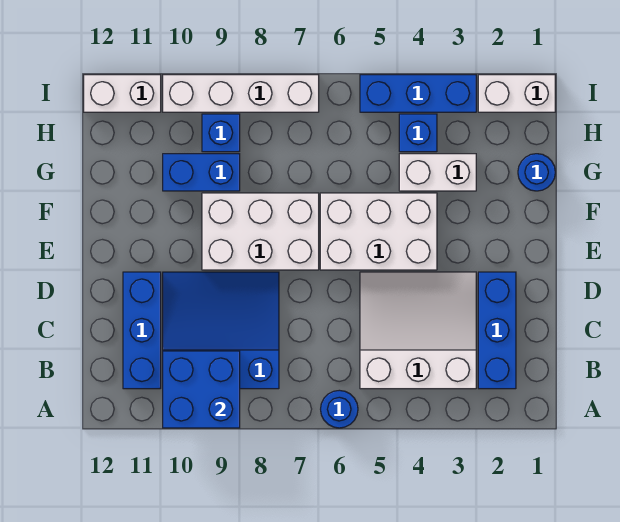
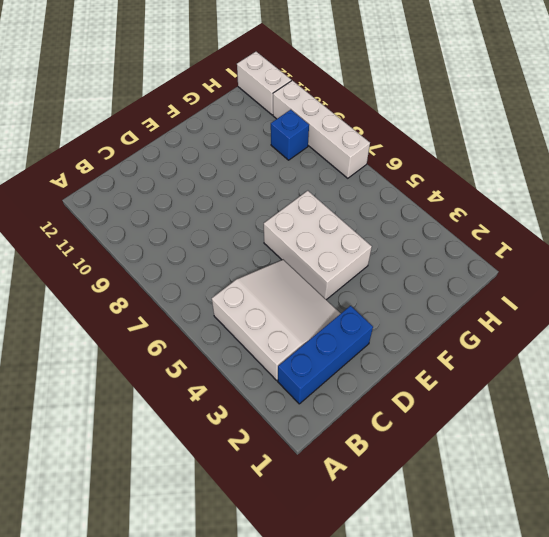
none -> blue 1x1 round brick [321,390,358,428]
none -> blue 3x3 slope [163,272,279,389]
none -> blue 1x3 brick [123,272,161,389]

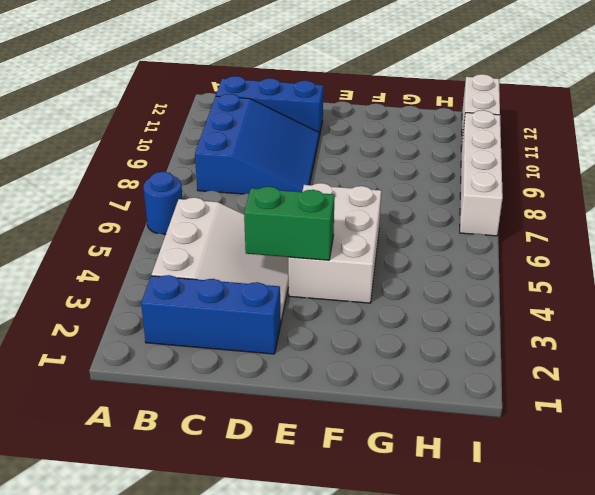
green 1x2 brick [244,187,335,260] -> none
none -> white 2x3 brick [202,193,319,270]
none -> blue 1x1 round brick [518,154,555,191]
none -> white 1x2 brick [399,154,476,191]

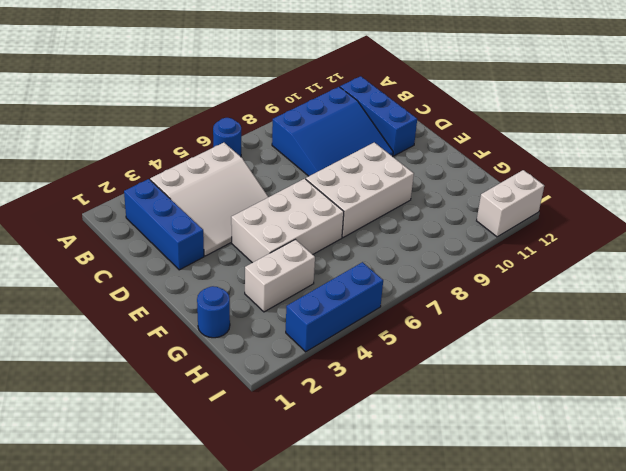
none -> blue 1x2 brick [163,154,240,191]
none -> blue 1x1 brick [399,114,437,152]
none -> blue 1x1 brick [202,114,240,152]

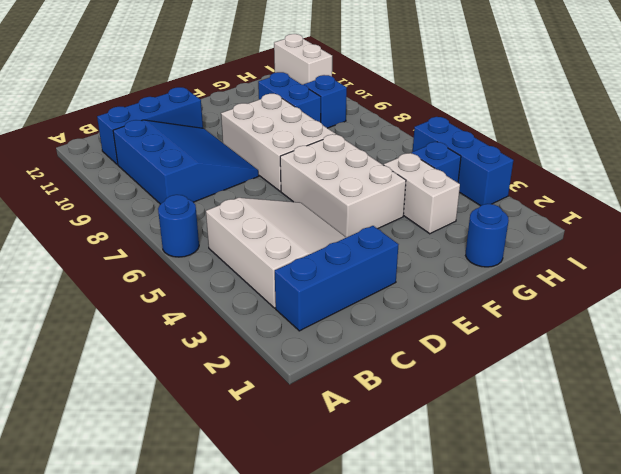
none -> white 1x2 brick [478,75,555,112]
none -> white 1x4 brick [163,75,319,112]
none -> blue 2x2 brick [163,351,240,428]

